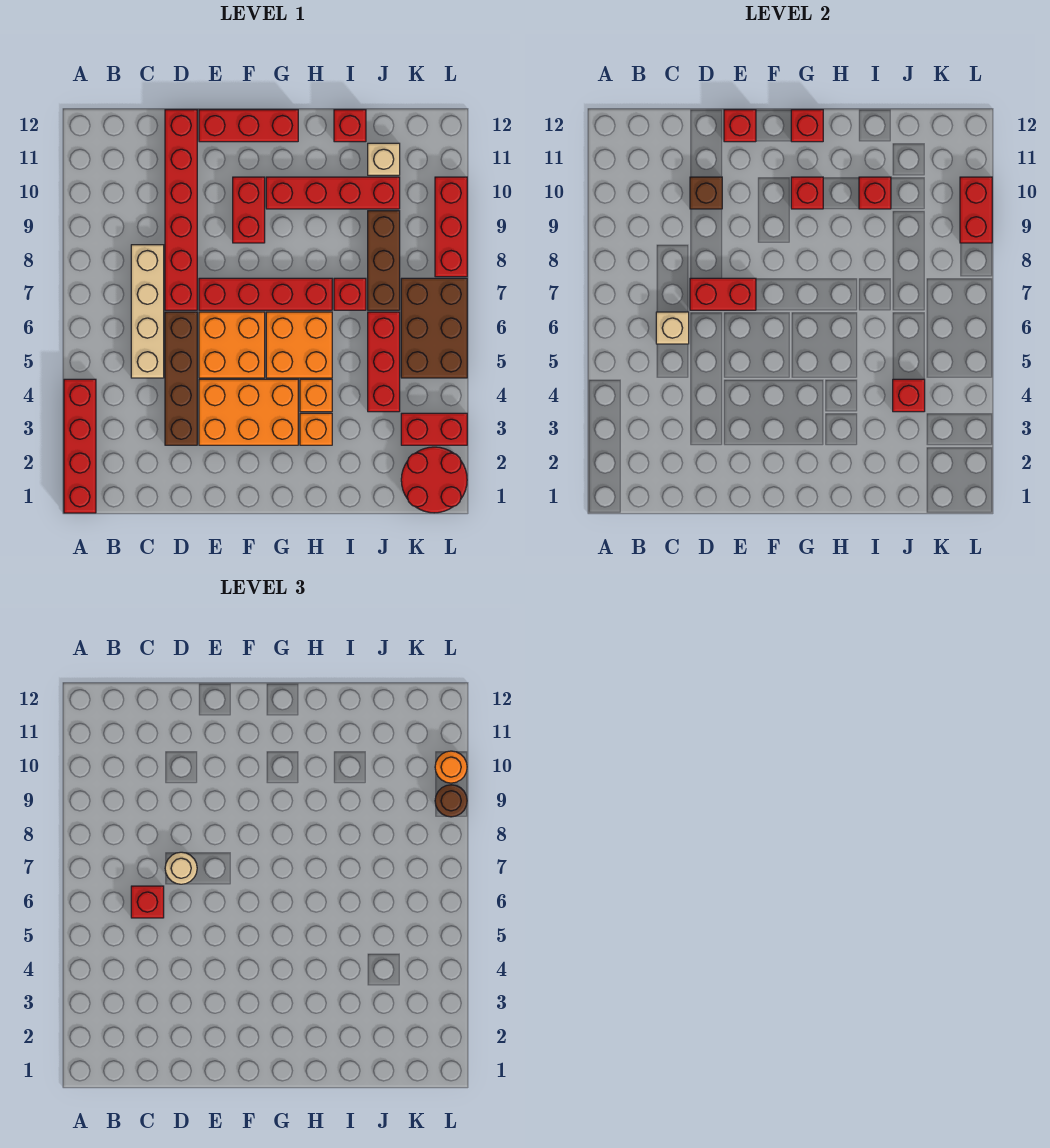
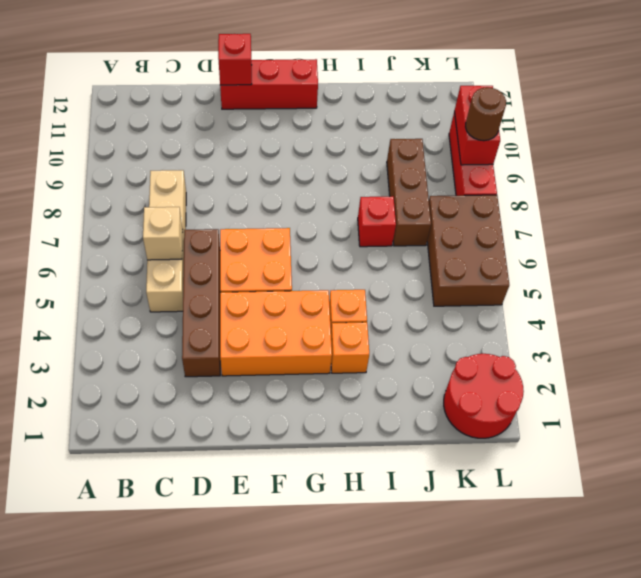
none -> red 1x4 brick [64,379,96,513]
none -> red 1x6 brick [165,110,197,310]
none -> red 1x4 brick [199,278,332,310]
none -> red 1x2 brick [233,177,265,243]

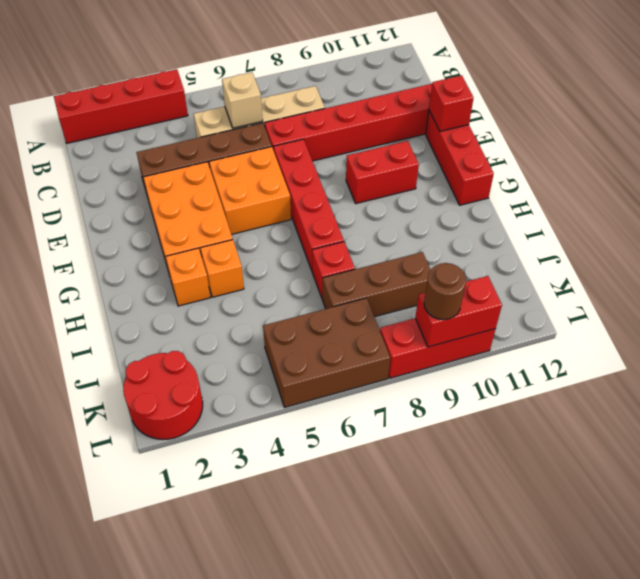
none -> orange 2x2 brick [266,312,332,378]
none -> red 1x4 brick [266,177,400,209]
none -> red 1x1 brick [334,110,366,142]
none -> red 1x3 brick [368,312,400,412]

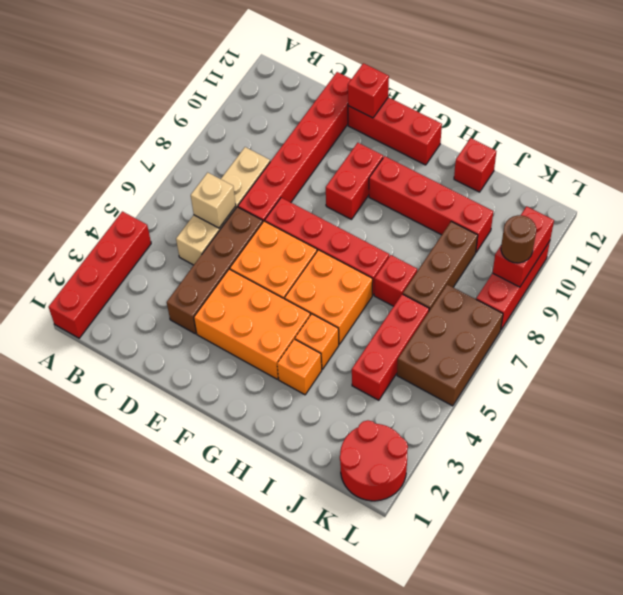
none -> tan 1x1 brick [368,143,400,175]
none -> red 1x2 brick [401,413,467,445]
none -> red 1x2 brick [690,278,756,310]
none -> brown 1x1 brick [690,177,722,209]

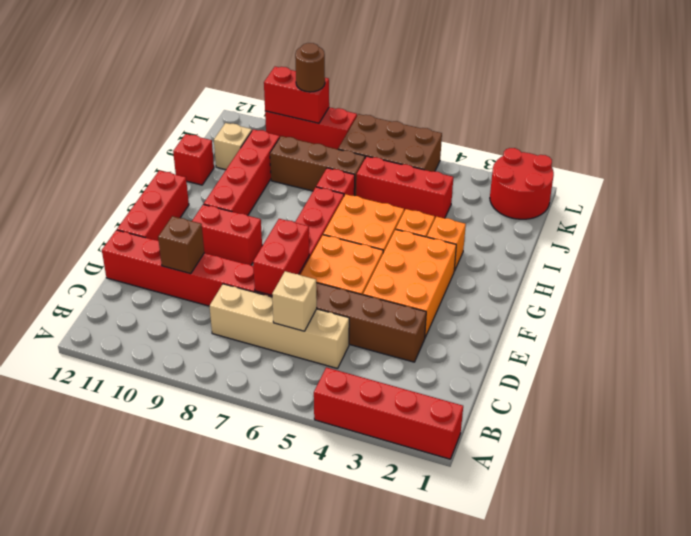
none -> red 1x2 brick [401,413,467,445]
none -> red 1x1 brick [724,110,756,142]
none -> red 1x1 brick [791,177,823,209]
none -> red 1x1 brick [791,110,823,142]

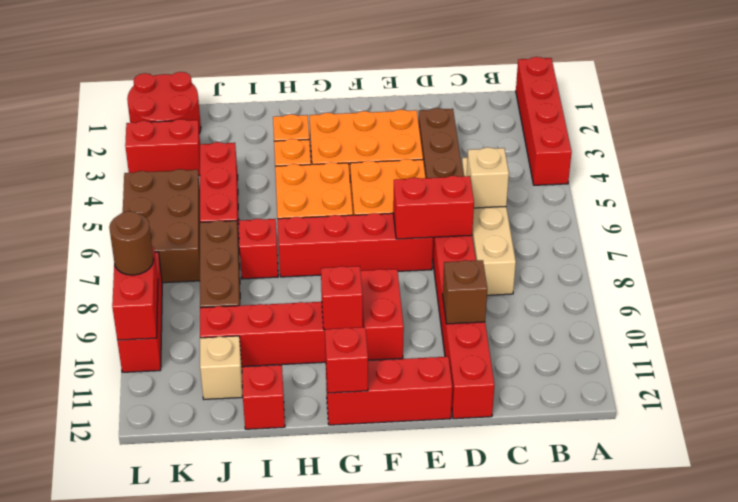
none -> red 1x1 brick [724,110,756,142]
none -> red 1x1 brick [859,177,891,209]
none -> red 1x1 brick [893,379,925,412]
none -> red 1x1 brick [131,886,164,918]

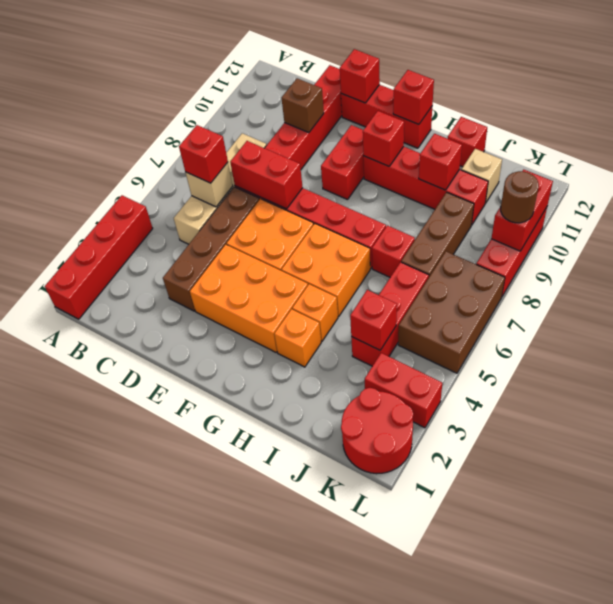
none -> tan 1x1 round brick [165,852,197,884]
none -> orange 1x1 round brick [435,751,467,783]

